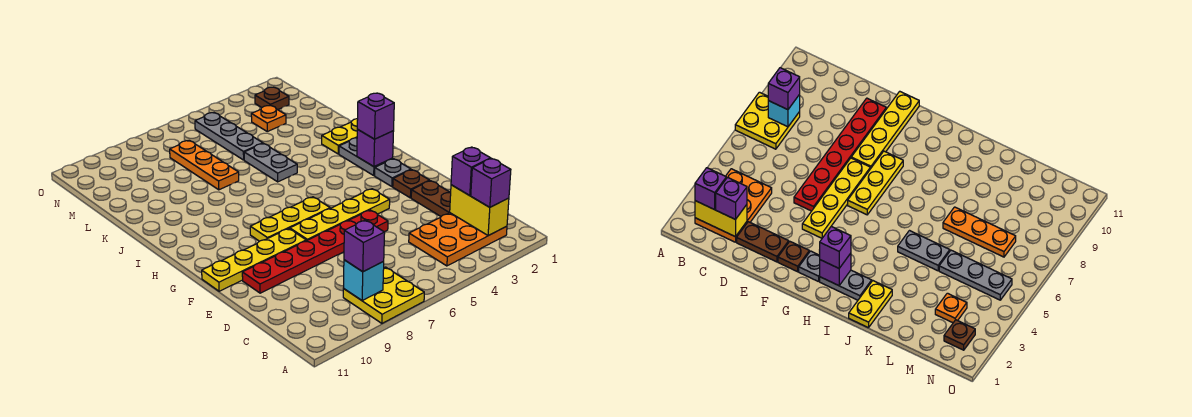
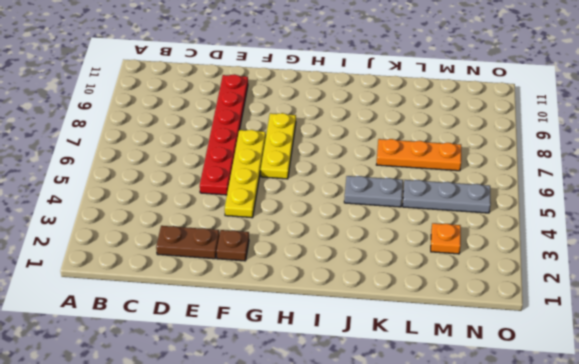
none -> yellow 2x2 plate [343,267,424,323]
none -> orange 2x3 plate [409,213,507,266]
none -> yellow 1x4 plate [202,229,306,291]

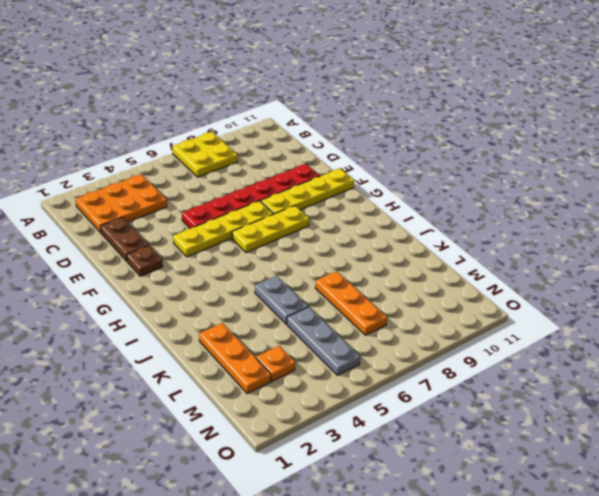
orange 1x3 plate [199,323,271,394] -> none
none -> grey 1x1 plate [375,159,411,187]
none -> grey 1x2 plate [339,138,393,175]
none -> yellow 1x2 plate [322,119,358,154]

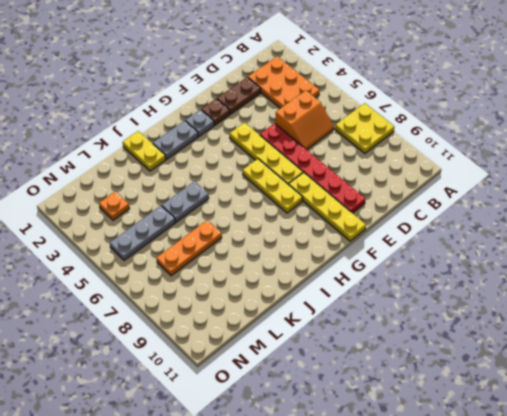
orange 2x2 slope [275,90,334,150] -> none
none -> brown 1x1 plate [255,87,289,110]
none -> yellow 1x2 brick [450,185,509,236]
none -> cyan 1x1 brick [344,260,384,300]

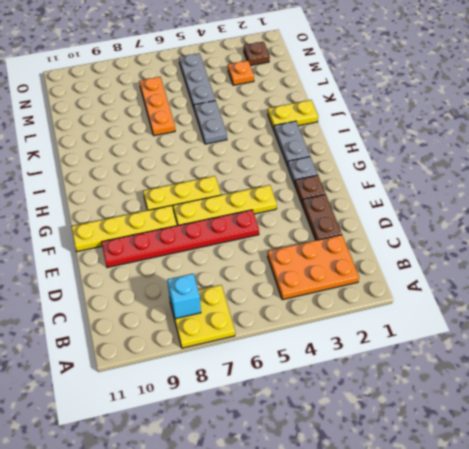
none -> yellow 1x2 brick [450,185,509,236]
none -> purple 1x1 brick [357,130,394,167]
none -> purple 1x1 brick [471,159,511,207]

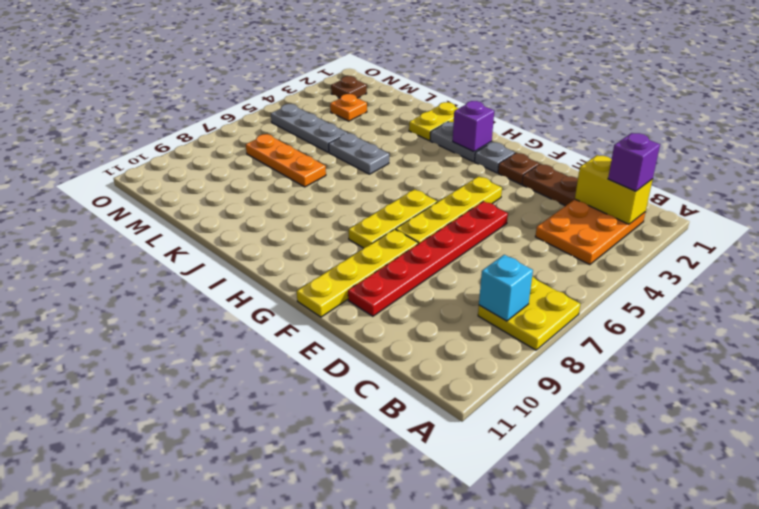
none -> purple 1x1 brick [344,220,385,272]
none -> purple 1x1 brick [451,147,491,195]
none -> purple 1x1 brick [357,93,394,139]

